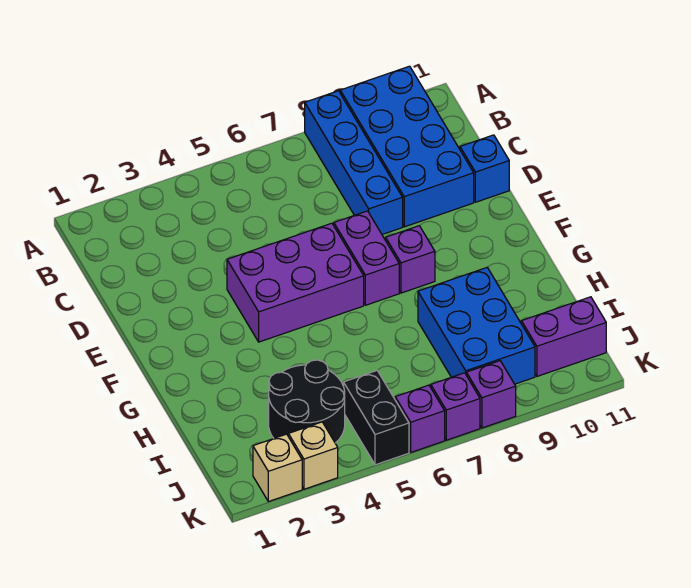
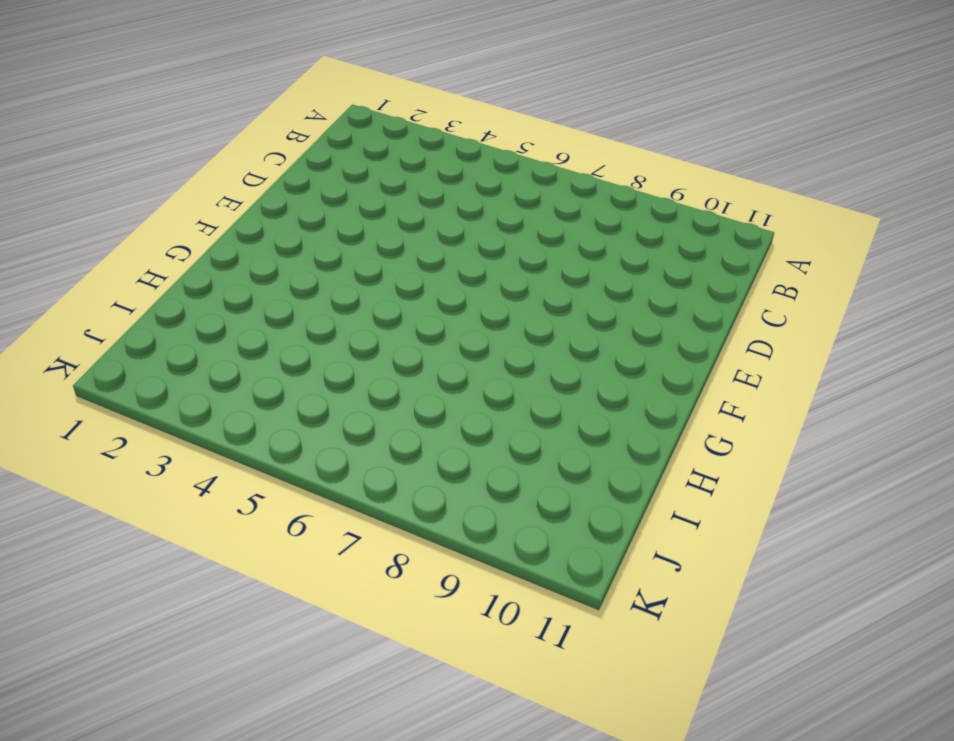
none -> blue 1x4 brick [305,91,403,234]
none -> blue 2x4 brick [340,66,474,227]
none -> blue 1x1 brick [460,135,509,202]

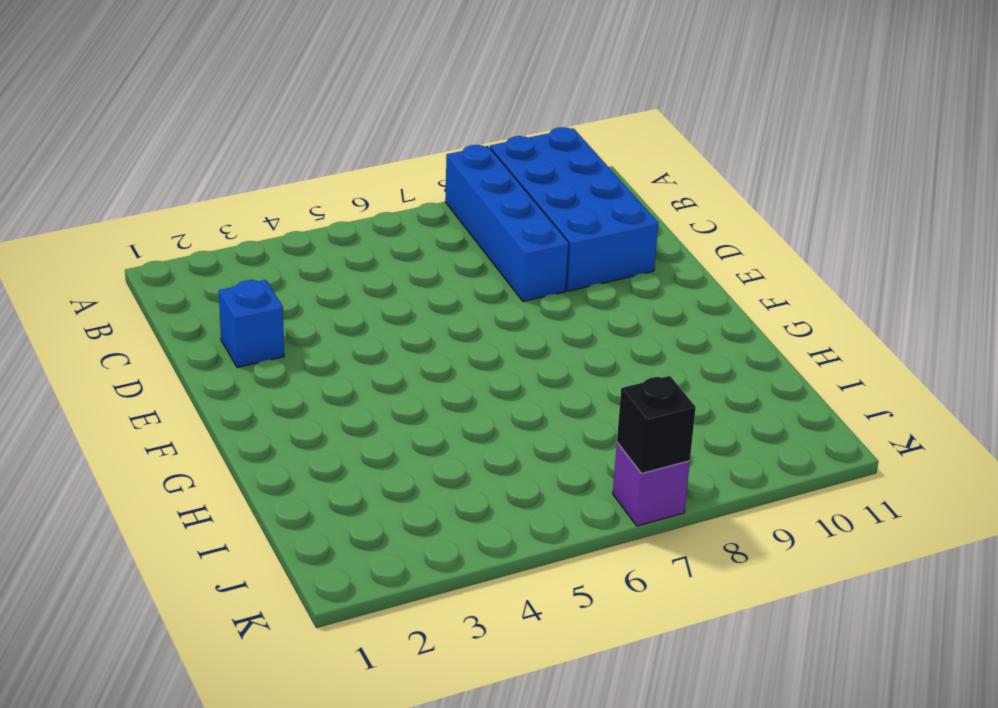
blue 1x1 brick [219,280,284,368] -> blue 1x1 brick moved to [460,135,509,202]
black 1x1 brick [617,376,696,473] -> none
none -> purple 2x3 brick [227,223,364,342]
none -> purple 1x2 brick [334,211,399,305]
none -> purple 1x1 brick [386,226,435,293]

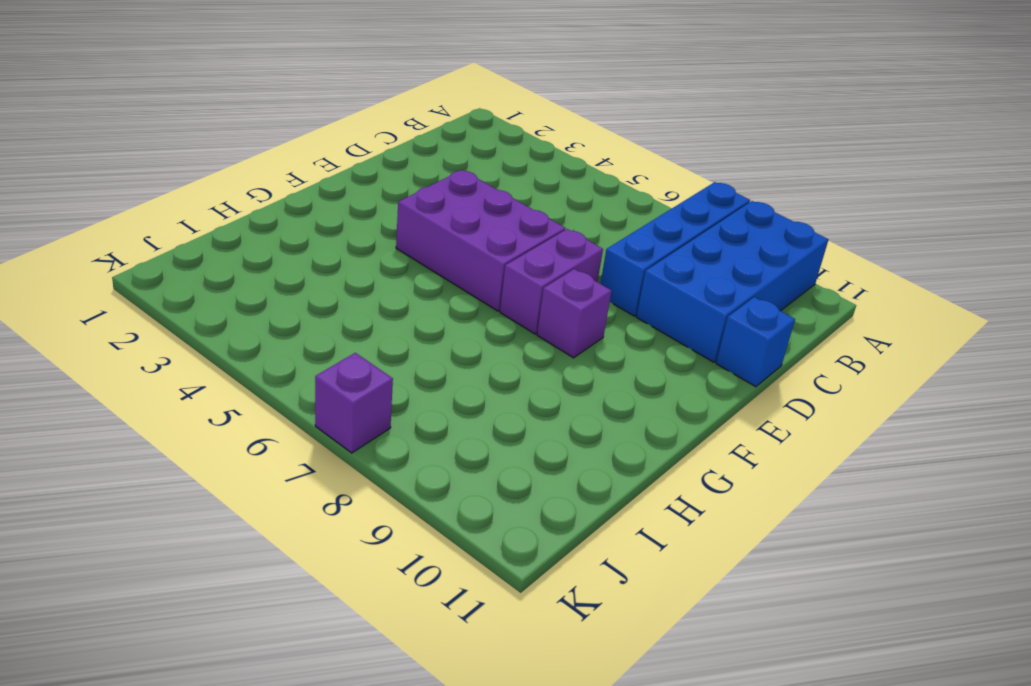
none -> blue 2x3 brick [418,267,535,384]
none -> black 2x2 round brick [269,360,345,443]
none -> black 1x2 brick [344,371,409,465]

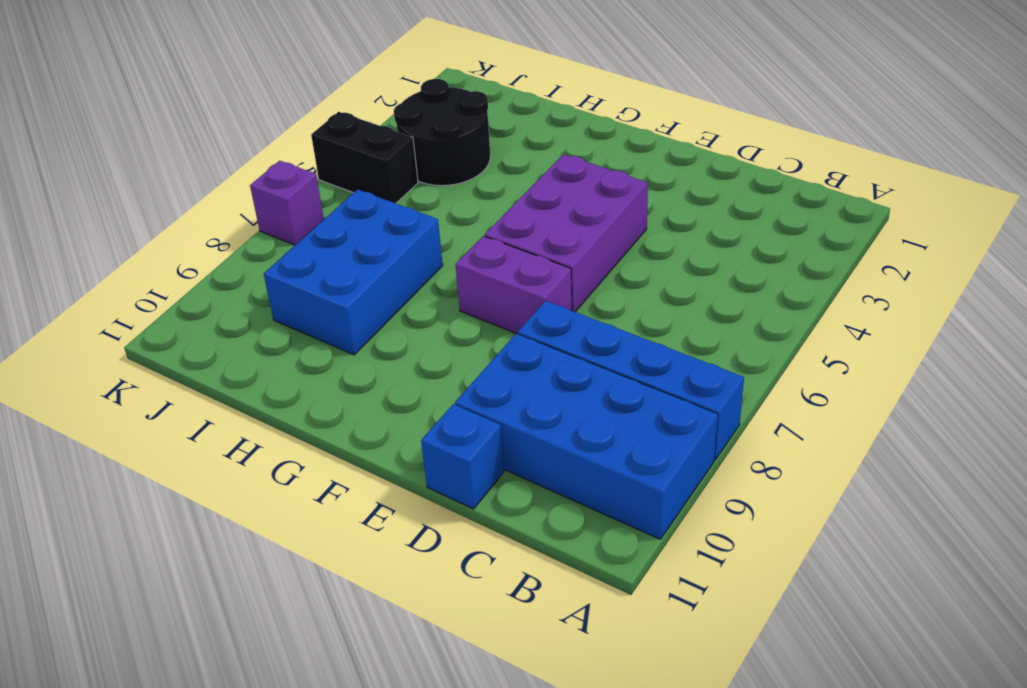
blue 2x3 brick [264,189,443,355] -> blue 2x3 brick turned to [418,267,535,384]
none -> purple 1x1 brick [386,226,435,293]
none -> purple 1x2 brick [521,297,606,376]
none -> tan 1x1 brick [253,434,302,502]

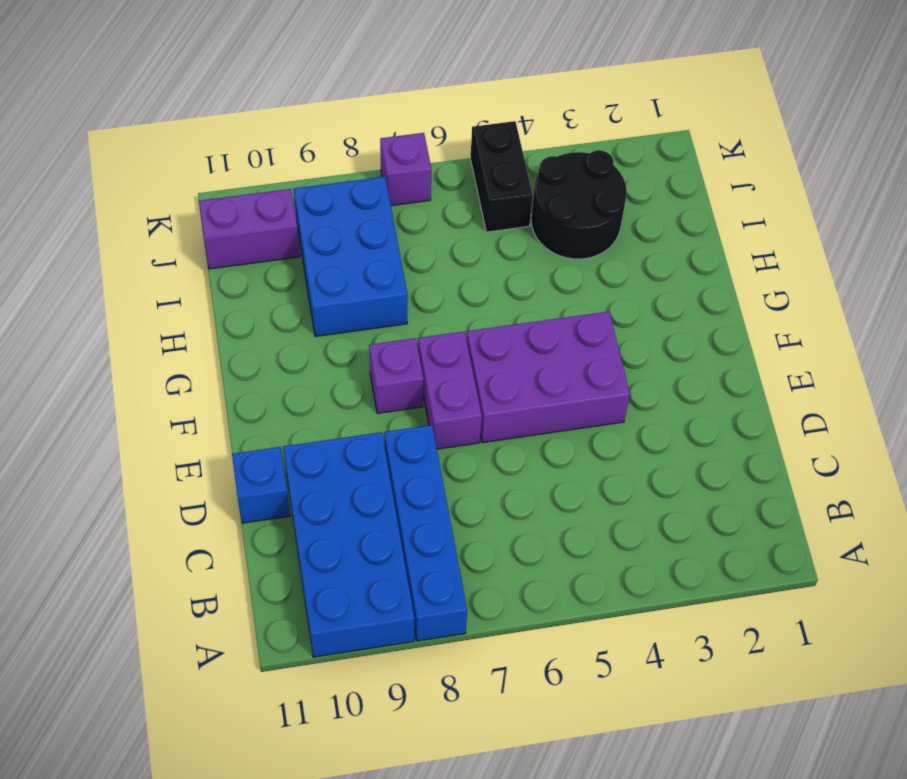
none -> tan 1x1 brick [253,434,302,502]
none -> tan 1x1 brick [288,422,338,489]
none -> purple 1x1 brick [395,385,445,452]

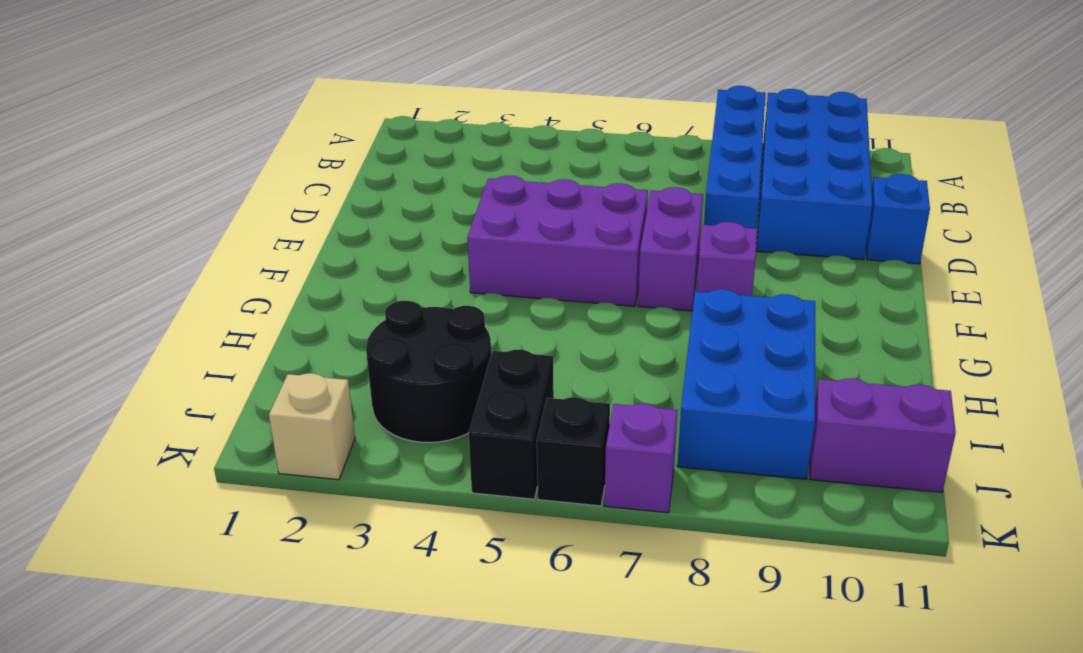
black 1x1 brick [537,397,610,506] -> purple 1x1 brick [395,385,445,452]
none -> tan 1x1 brick [288,422,338,489]
none -> purple 1x1 brick [466,361,516,428]

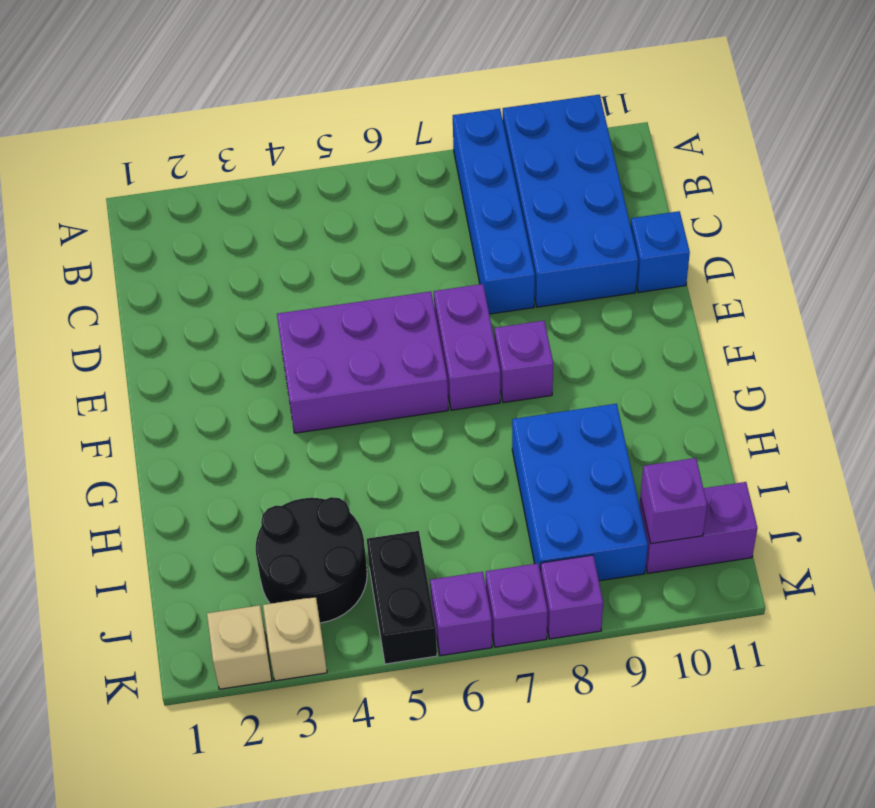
purple 1x1 brick [640,458,707,544] -> none

